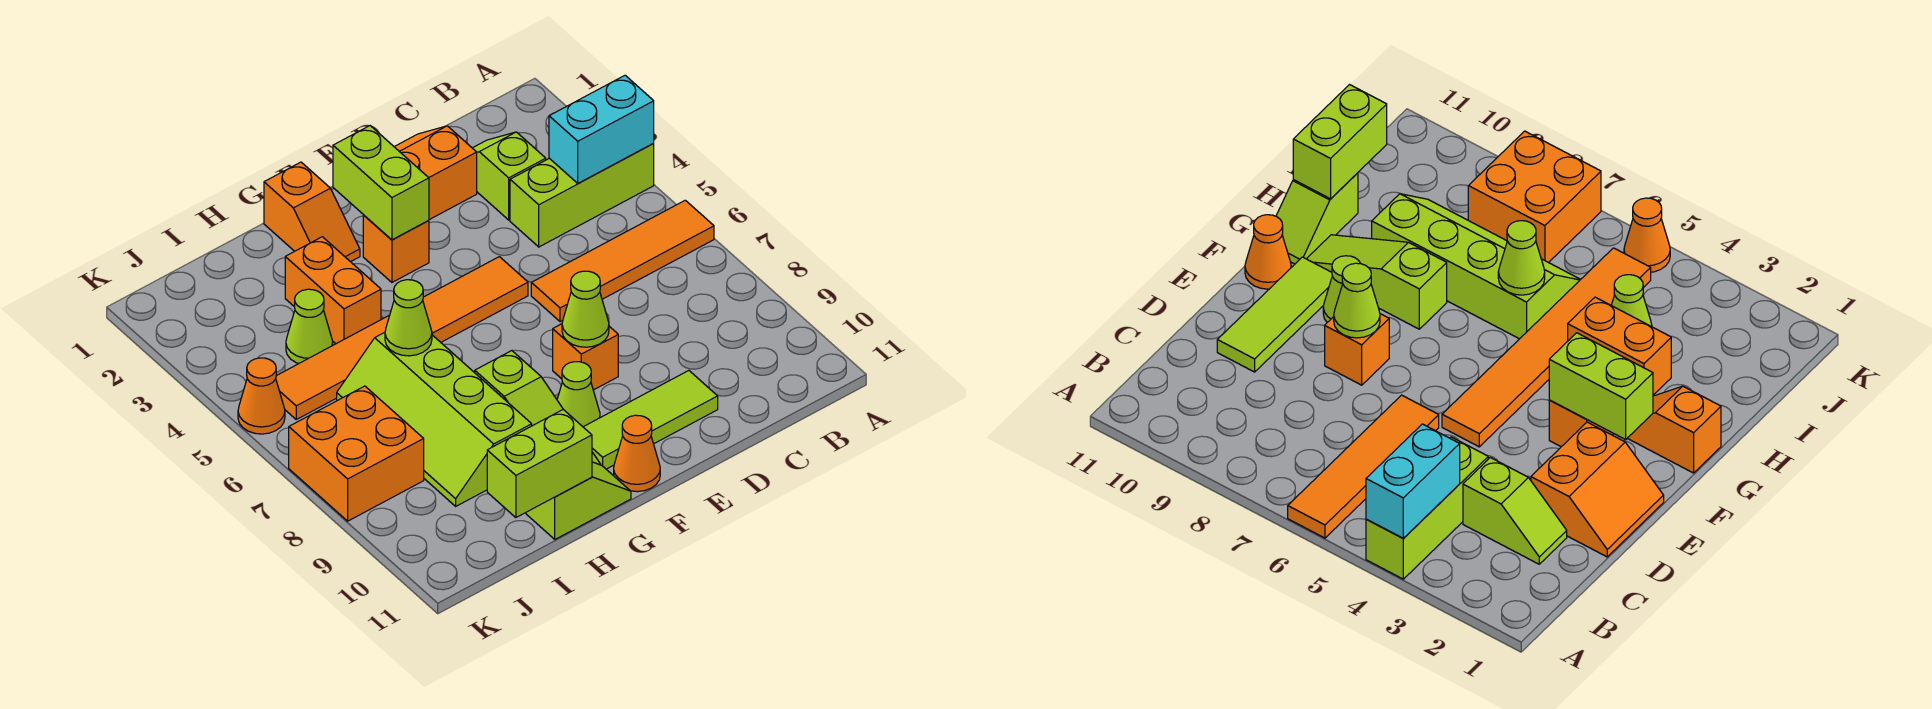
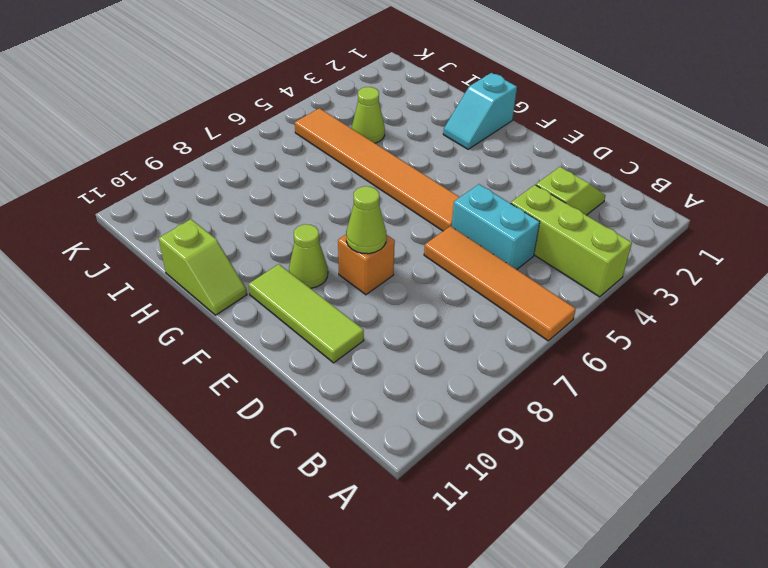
cyan 1x2 brick [452,184,540,270] -> cyan 1x2 brick moved to [549,75,654,183]
cyan 1x2 slope [443,73,517,149] -> orange 1x2 slope [264,162,360,262]
none -> orange 2x2 slope [394,126,477,220]
none -> orange 1x1 brick [363,215,429,282]
none -> orange 1x1 cone [614,415,660,492]

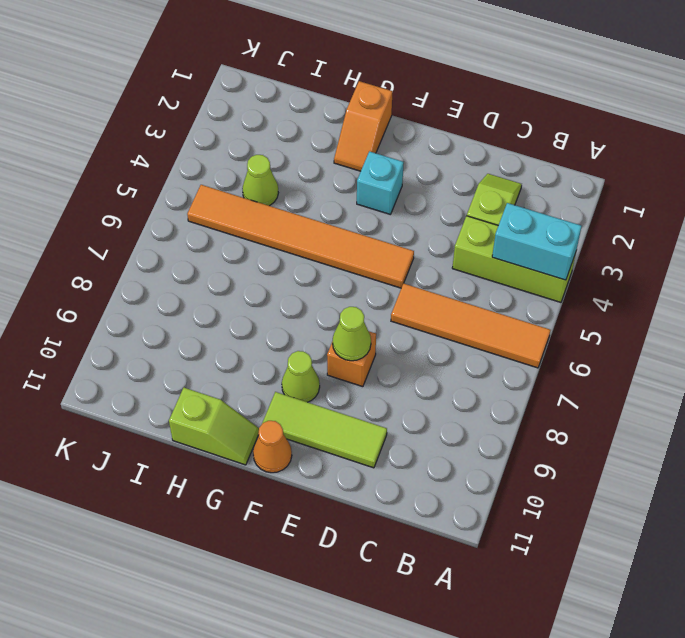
cyan 1x1 brick [357,151,404,214] -> orange 1x1 brick [363,215,429,282]
none -> orange 2x2 slope [394,126,477,220]
none -> lime 1x3 slope [475,351,601,465]
none -> orange 1x2 brick [285,237,381,344]

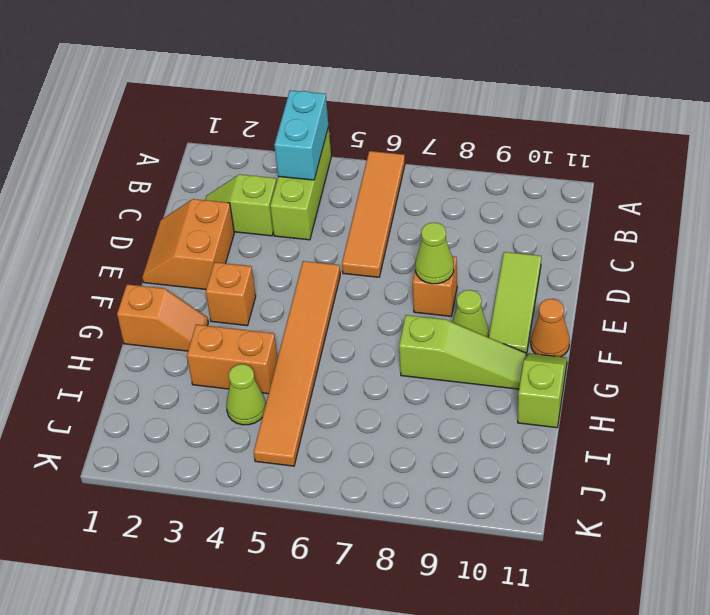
none -> lime 2x4 slope [337,332,532,506]
none -> orange 2x2 brick [289,386,424,521]
none -> orange 1x1 cone [238,358,285,434]

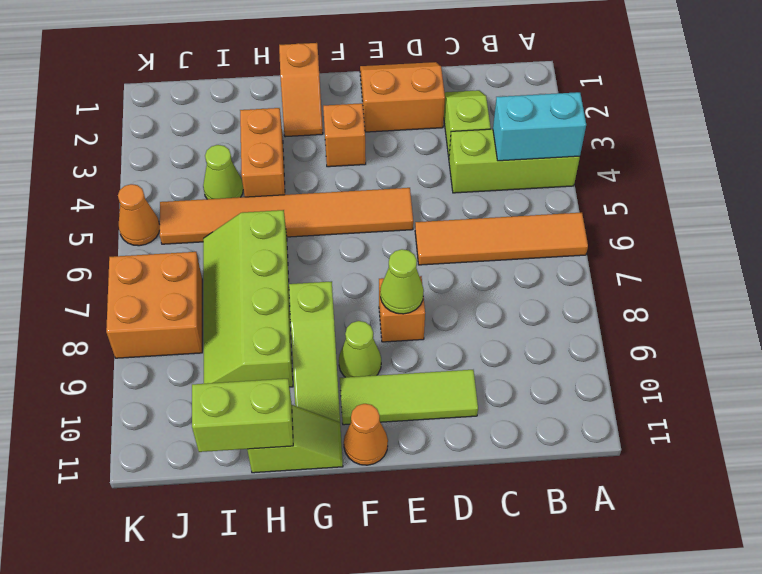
none -> lime 1x2 brick [333,126,429,240]
none -> lime 1x1 cone [385,280,432,356]

